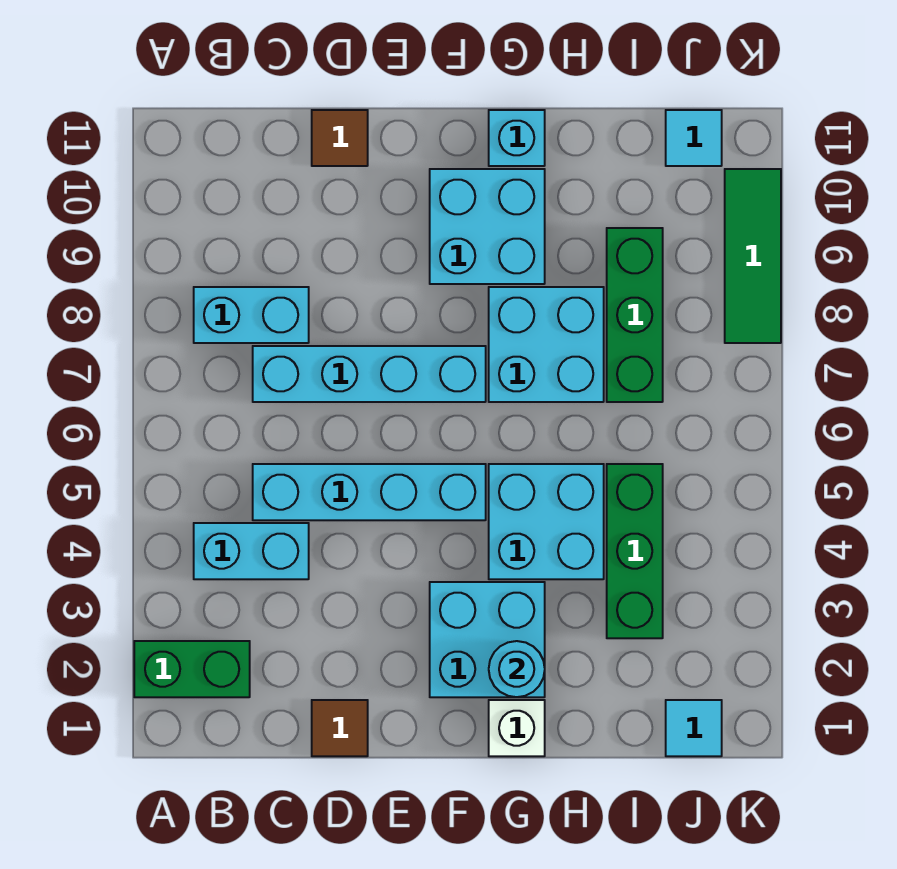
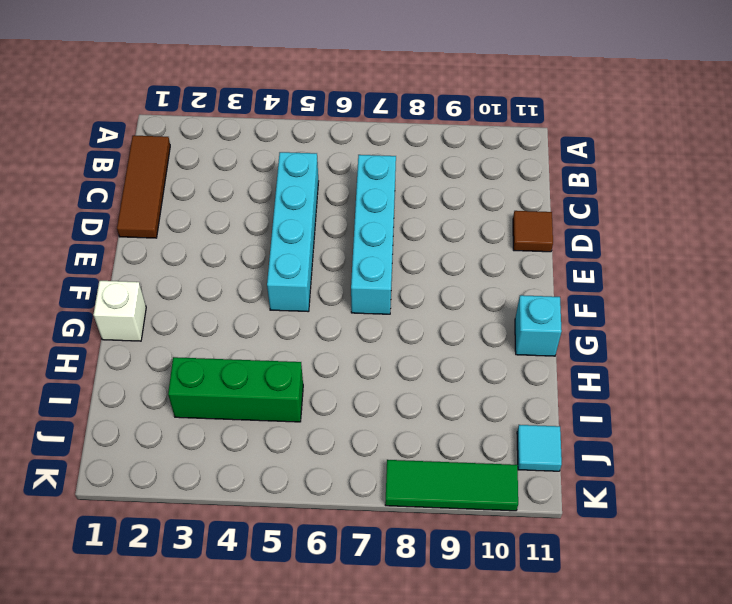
brown 1x3 tile [117,136,170,238] -> brown 1x1 tile [312,700,368,756]
none -> green 1x2 brick [134,641,250,697]
none -> cyan 1x2 brick [194,523,309,579]
none -> cyan 1x2 brick [194,287,309,343]

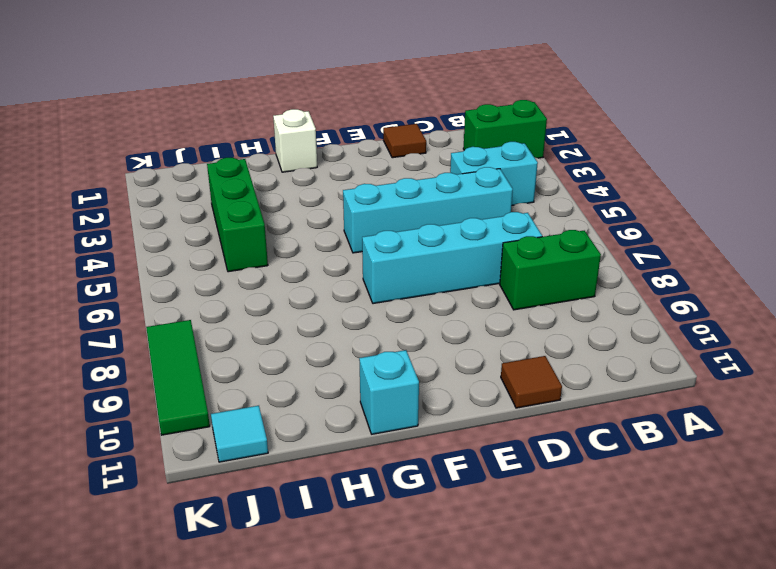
green 1x2 brick [500,230,601,310] -> cyan 1x2 brick [194,287,309,343]
none -> cyan 2x2 brick [430,582,545,697]
none -> cyan 2x2 brick [430,169,545,284]
none -> cyan 2x2 brick [489,464,604,579]

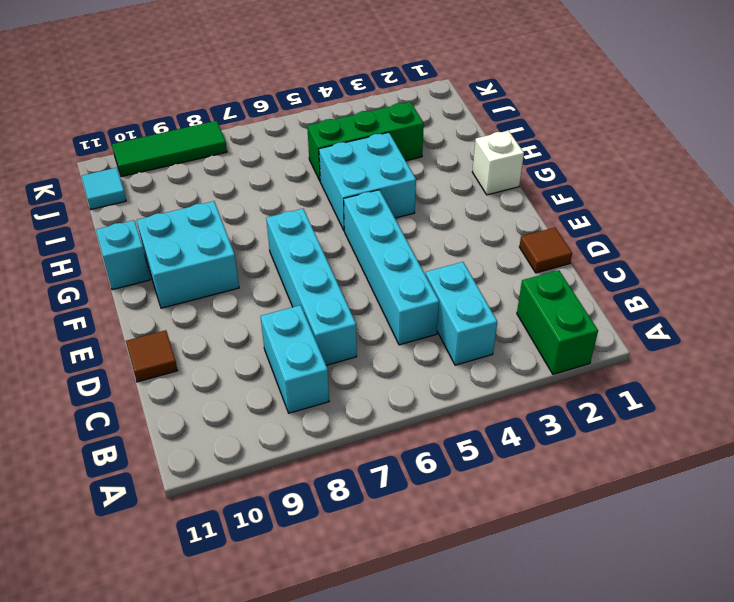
none -> cyan 2x2 brick [430,582,545,697]
none -> cyan 2x2 brick [489,287,604,402]
none -> green 1x3 brick [607,228,663,402]

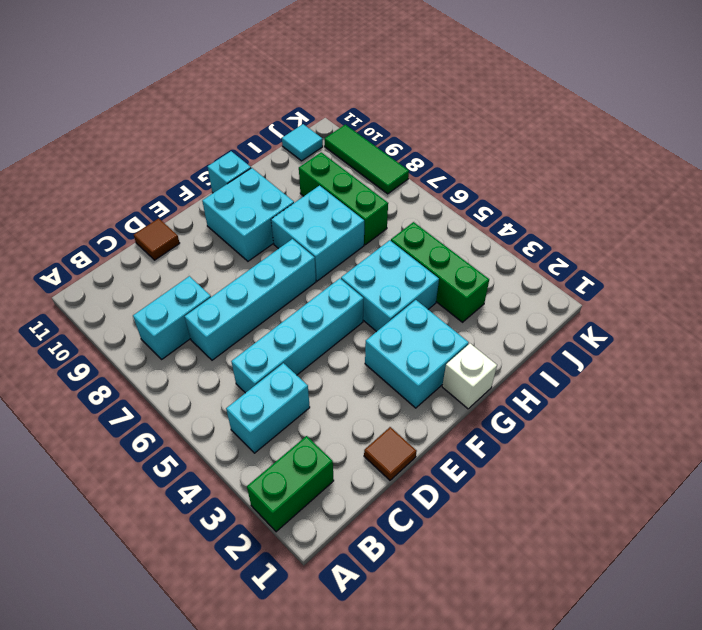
none -> cyan 1x1 tile [666,700,722,756]
none -> cyan 1x1 round brick [489,641,545,697]

